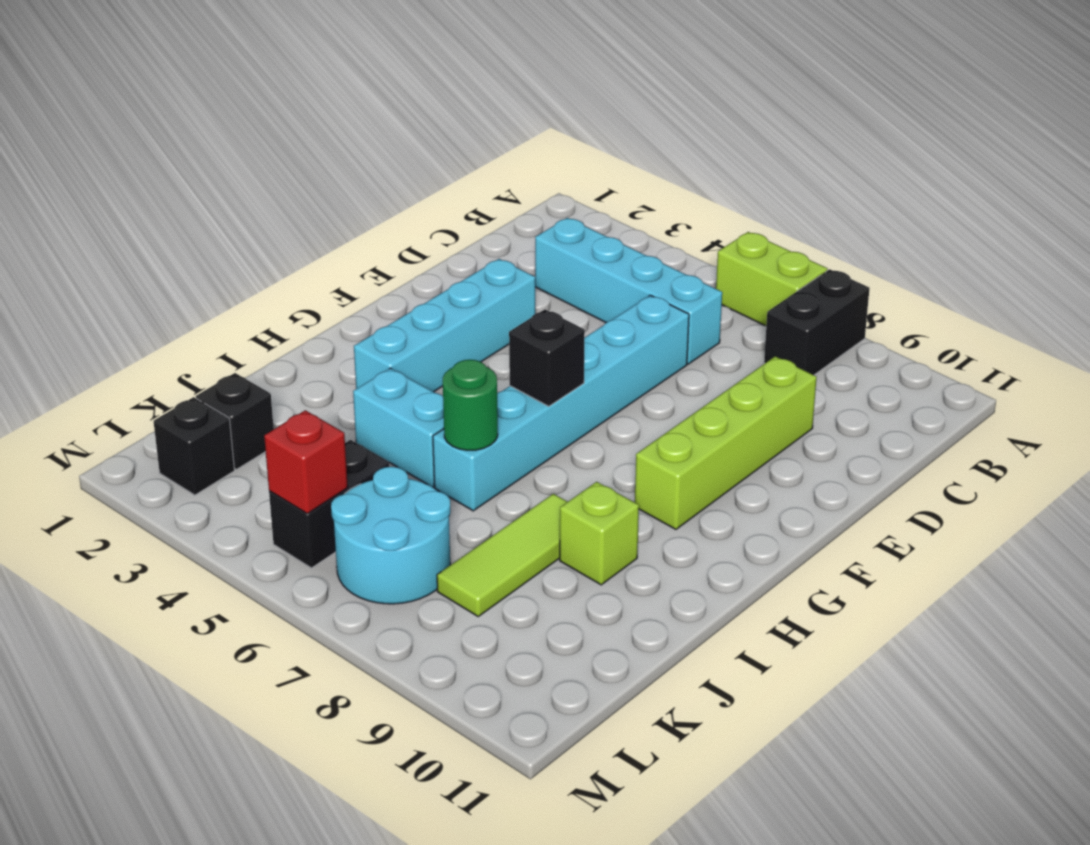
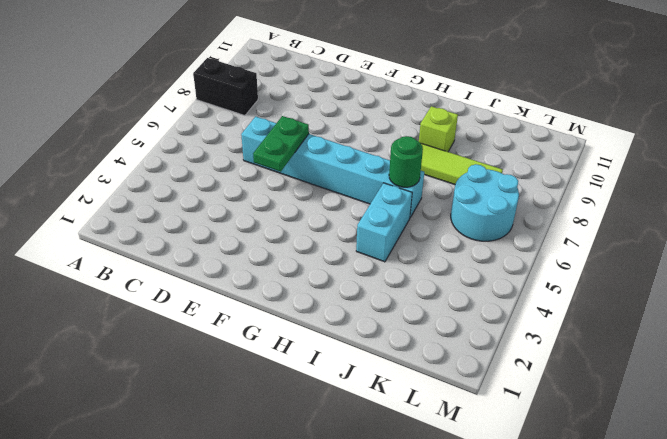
green 1x2 plate [253,116,309,172] -> none
none -> lime 1x2 brick [716,232,827,326]
none -> cyan 1x4 brick [535,218,722,364]
none -> lime 1x4 brick [635,356,817,529]

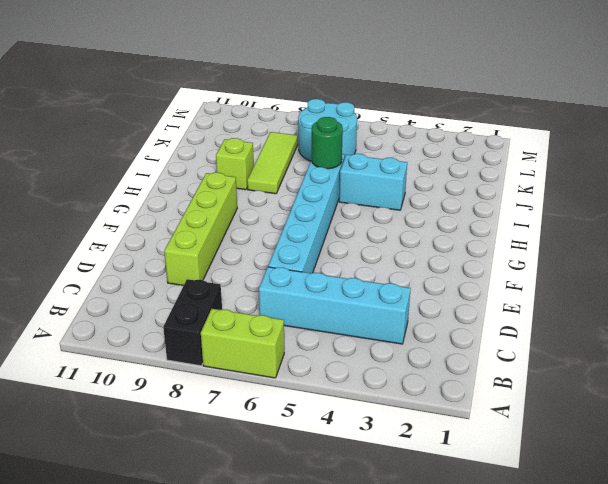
none -> cyan 1x4 brick [354,259,535,392]
none -> black 1x1 brick [196,373,274,469]
none -> black 1x2 brick [269,440,389,568]

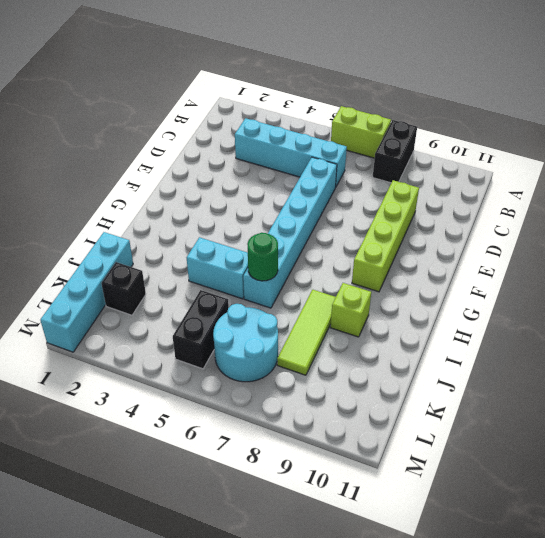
cyan 1x4 brick [40,232,133,352] -> cyan 1x4 brick moved to [354,259,535,392]
none -> black 1x1 brick [154,397,234,495]
none -> black 1x1 brick [509,309,585,406]
none -> red 1x1 brick [264,410,348,514]

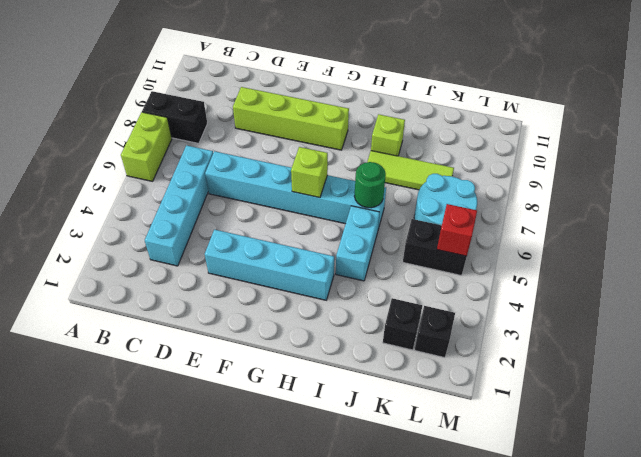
lime 1x1 brick [291,147,328,198] -> black 1x1 brick [509,309,585,406]

